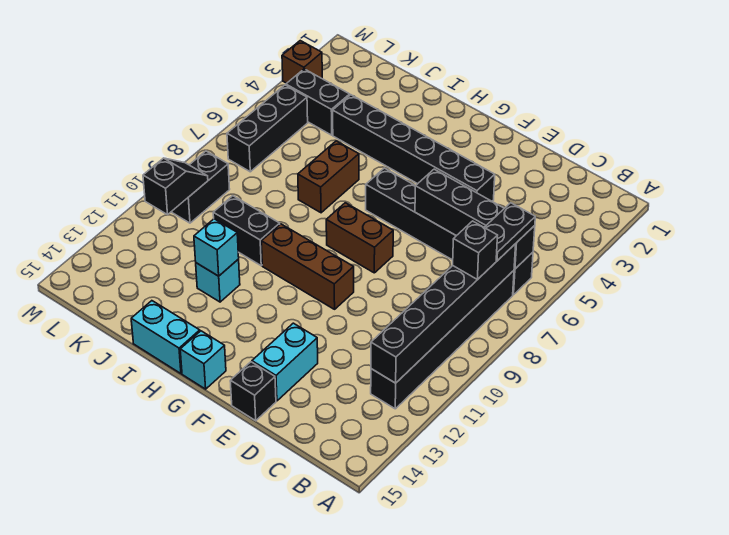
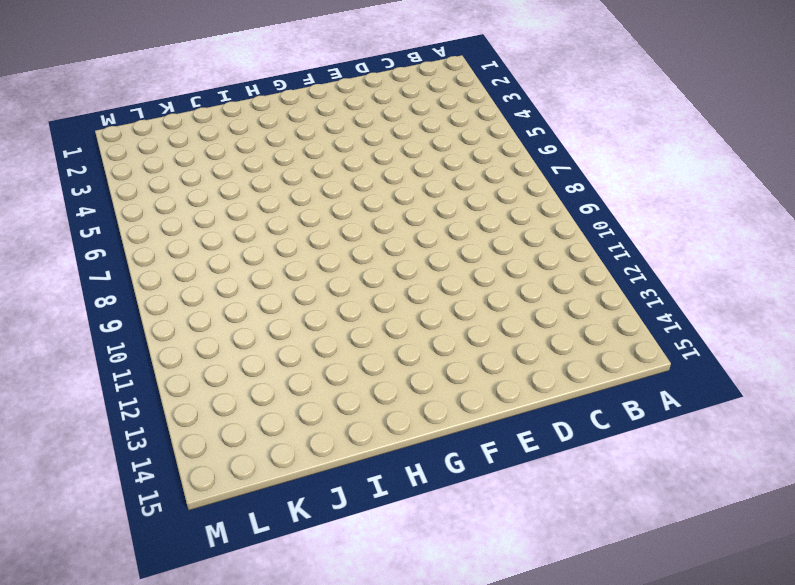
none -> black 1x6 brick [366,168,533,295]
none -> black 1x6 brick [371,271,514,409]
none -> black 1x6 brick [333,95,495,201]

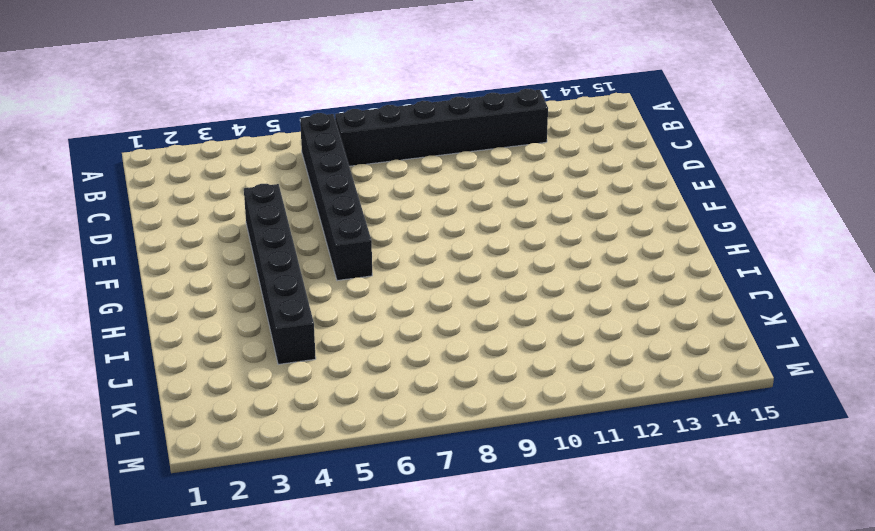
none -> cyan 1x2 brick [252,323,318,401]
none -> black 1x1 brick [230,362,276,421]
none -> brown 1x2 brick [326,203,393,273]

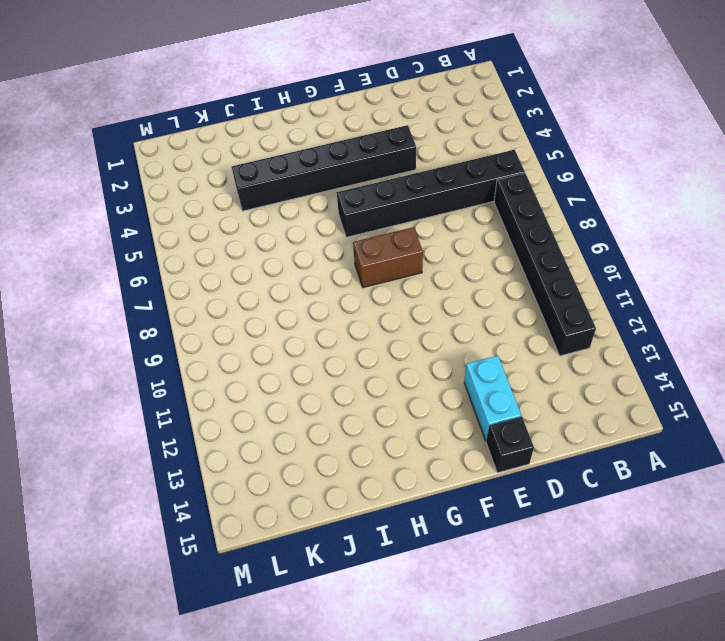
none -> brown 1x3 brick [261,224,354,309]
none -> cyan 1x1 brick [180,331,226,389]
none -> cyan 1x2 brick [131,301,200,374]

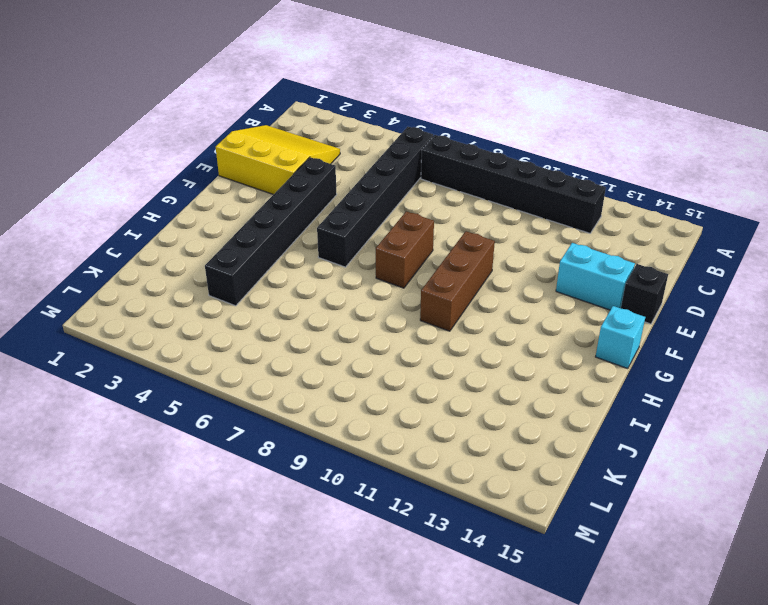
yellow 3x3 slope [216,125,340,195] -> none
none -> cyan 1x2 brick [131,301,200,374]
none -> brown 1x2 brick [298,141,359,213]
none -> black 1x2 brick [213,196,280,266]

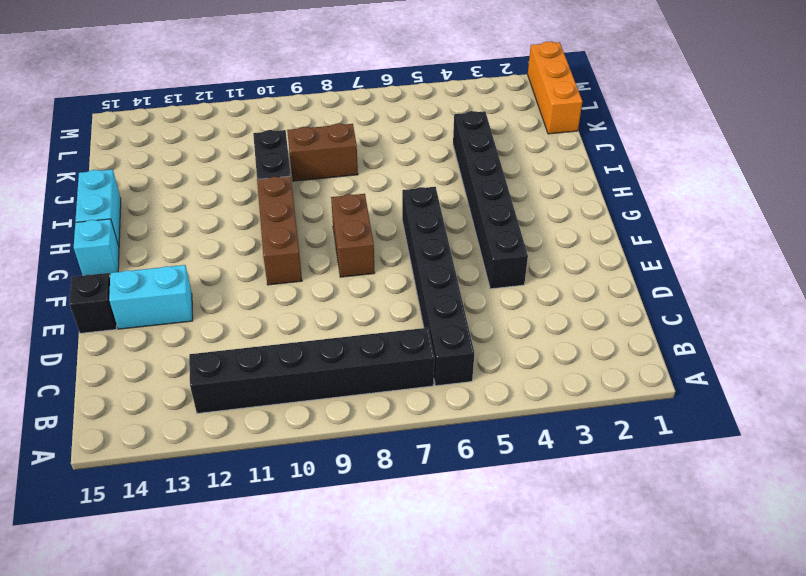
brown 1x2 brick [287,124,358,181] -> brown 1x2 brick moved to [298,141,359,213]
orange 1x3 brick [528,42,582,134] -> none
none -> cyan 1x1 brick [196,259,240,302]
none -> black 1x2 brick [286,69,350,135]
none -> black 1x3 brick [227,85,308,172]

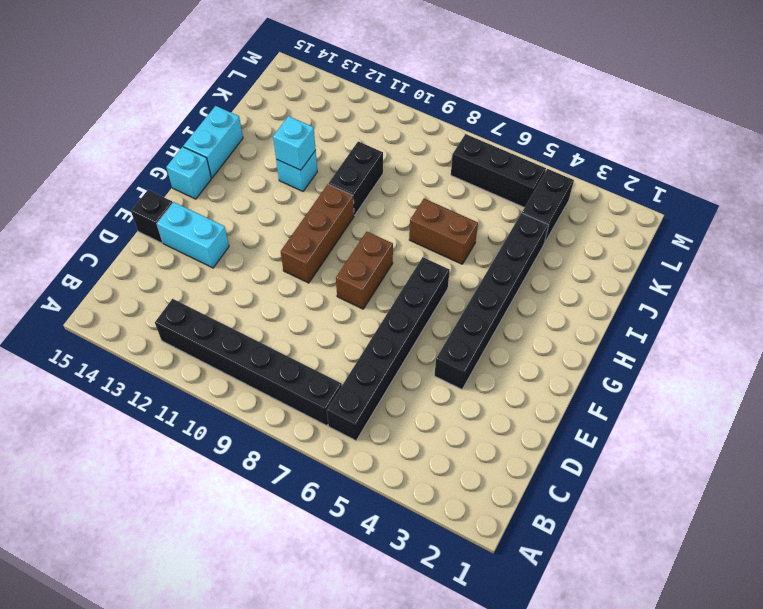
none -> black 1x2 brick [172,151,230,223]
none -> brown 1x1 brick [282,41,322,83]
none -> black 1x4 brick [415,169,535,269]

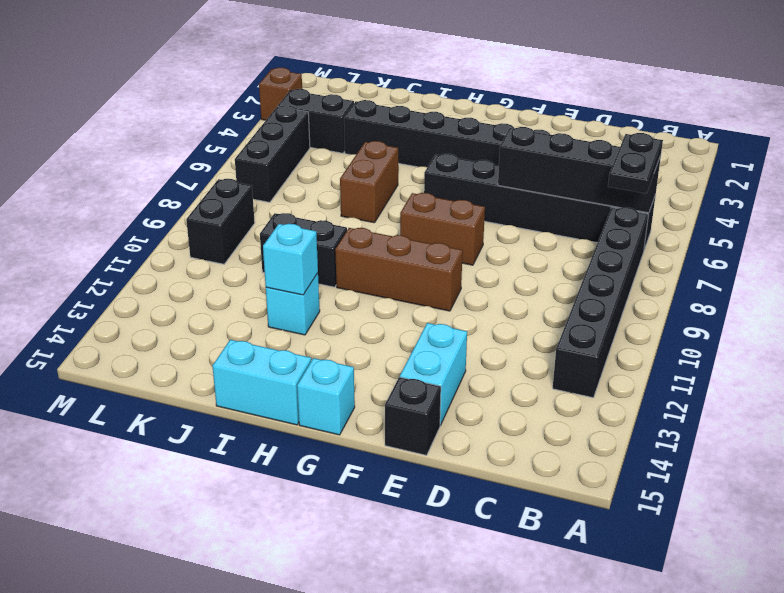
none -> black 1x6 brick [371,244,516,383]
none -> black 1x2 slope [143,158,208,215]
none -> black 1x1 brick [453,221,498,280]

